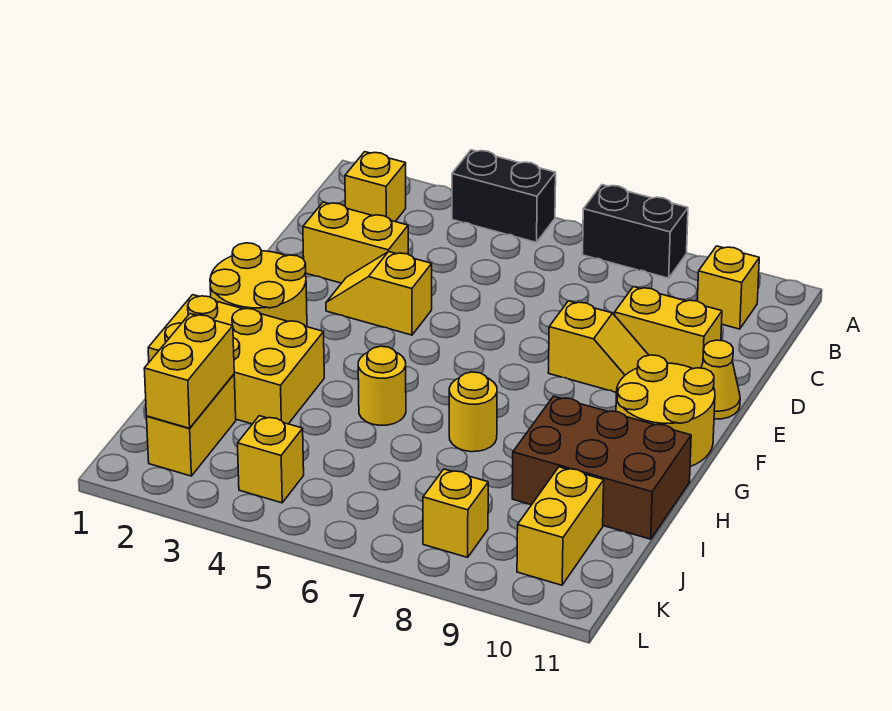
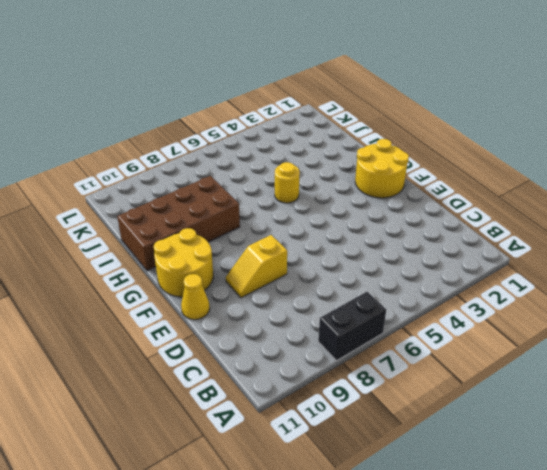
brown 2x4 brick [117,176,240,271] -> brown 2x3 brick [512,396,691,539]
none -> black 1x2 brick [452,150,556,242]
none -> yellow 1x1 brick [345,152,406,221]
none -> yellow 1x1 brick [697,246,759,329]

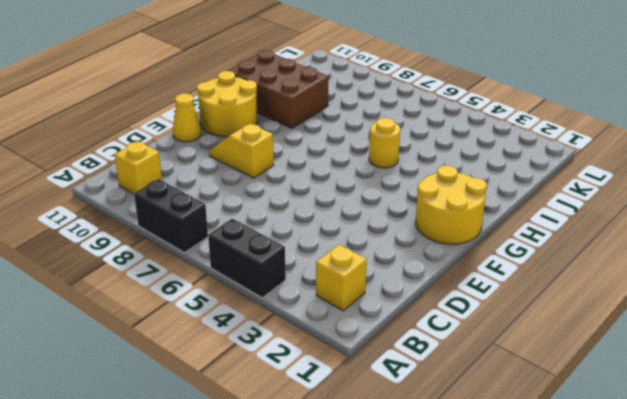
none -> yellow 1x2 brick [303,202,408,283]
none -> yellow 1x2 brick [615,287,722,369]
none -> yellow 1x2 slope [326,252,432,335]

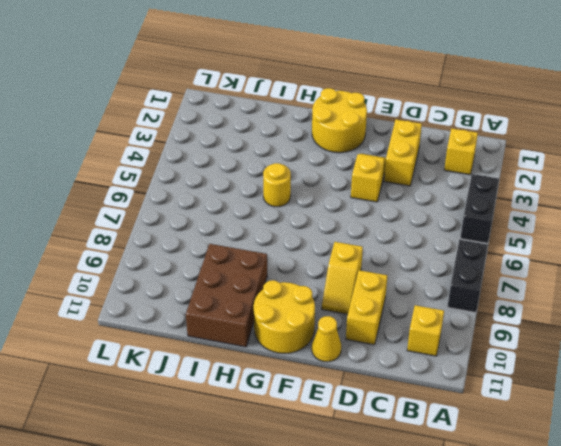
none -> yellow 2x3 brick [148,295,324,424]
none -> yellow 1x1 round brick [449,372,497,452]
none -> yellow 1x2 brick [147,374,236,476]

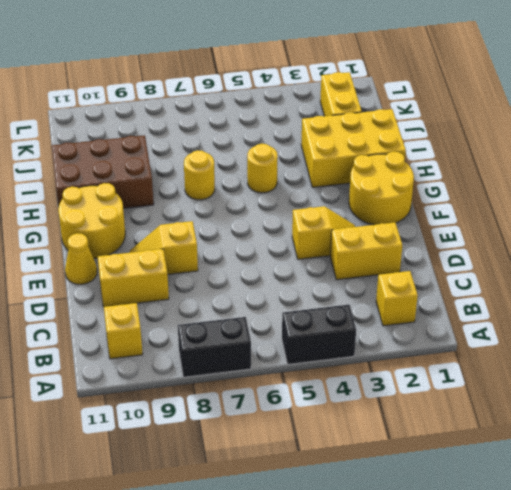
none -> yellow 1x2 brick [517,467,604,585]
none -> yellow 1x1 brick [238,416,304,503]
none -> yellow 1x1 brick [423,469,488,557]

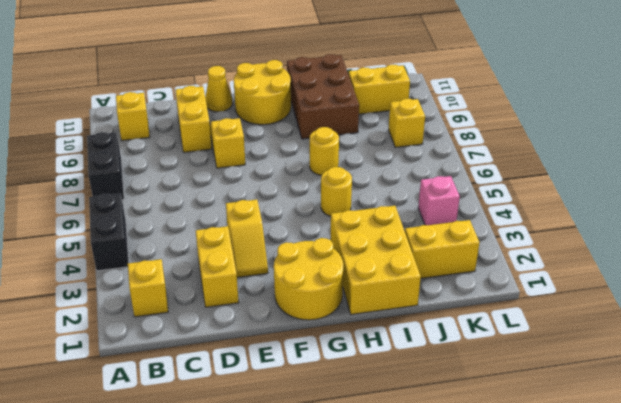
pink 1x1 brick [418,176,460,225] -> yellow 1x1 brick [238,416,304,503]
none -> yellow 1x2 brick [144,314,234,428]

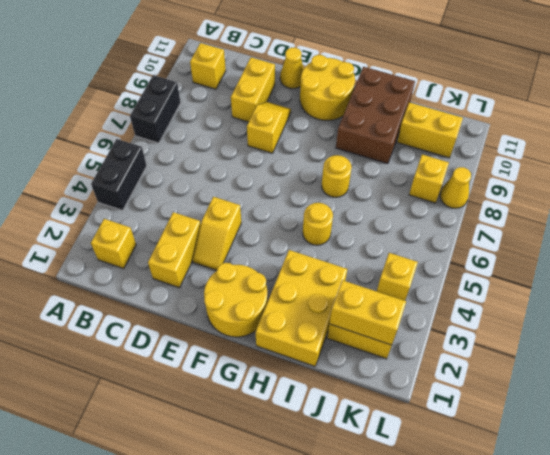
yellow 1x1 cone [440,167,471,208] -> none

